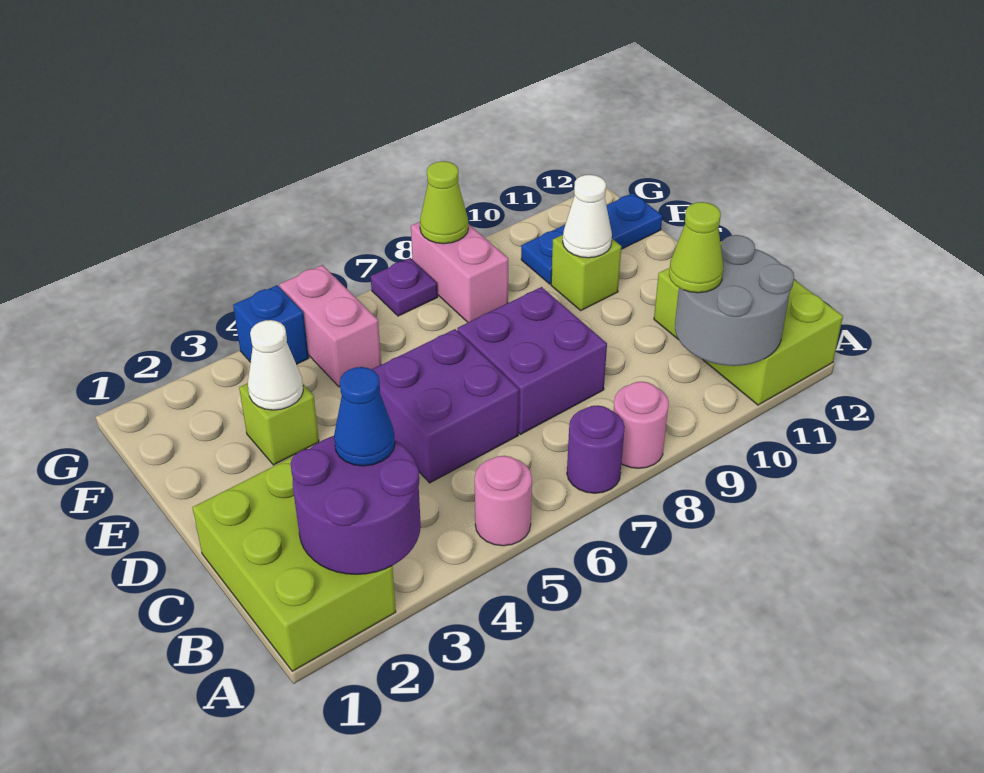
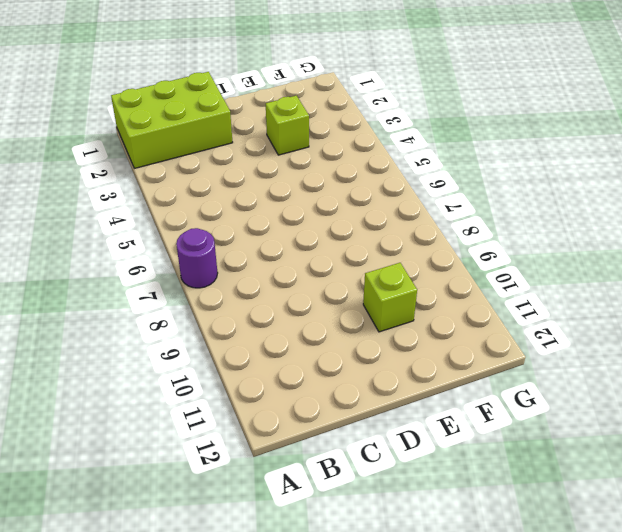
none -> pink 1x1 round brick [475,456,532,546]
none -> pink 1x1 round brick [613,382,669,468]
none -> lime 2x3 brick [654,242,843,405]

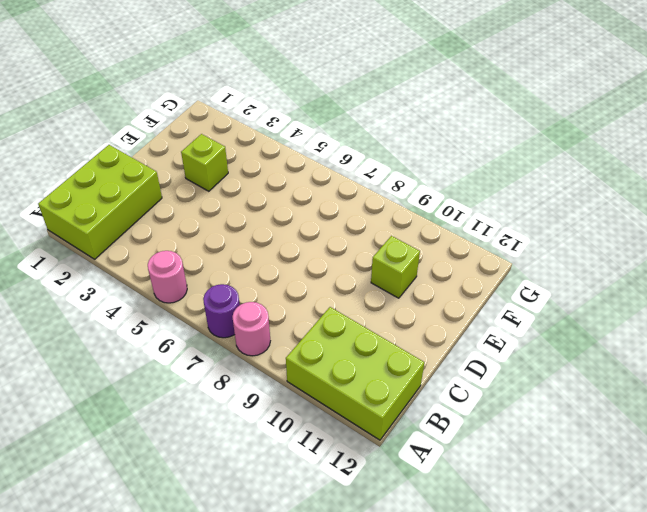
lime 2x3 brick [286,307,424,440] -> lime 2x3 brick turned to [654,242,843,405]
none -> purple 2x2 brick [372,329,519,483]
none -> purple 2x2 brick [457,287,607,434]
none -> pink 1x2 brick [280,265,381,387]

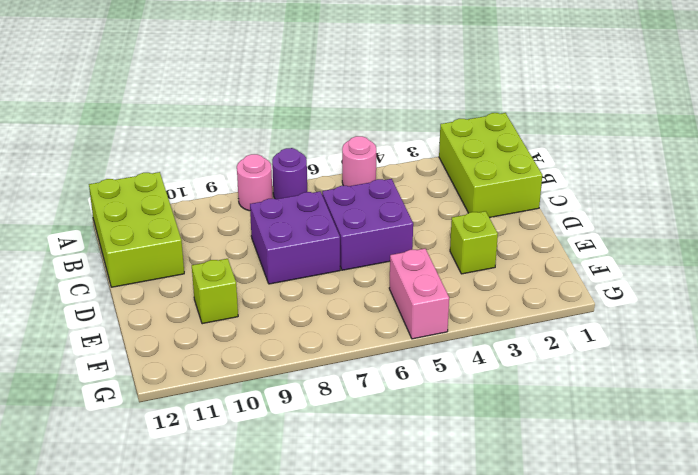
none -> pink 1x2 brick [411,222,508,322]
none -> blue 1x3 plate [521,193,662,284]
none -> blue 1x1 brick [233,285,309,364]

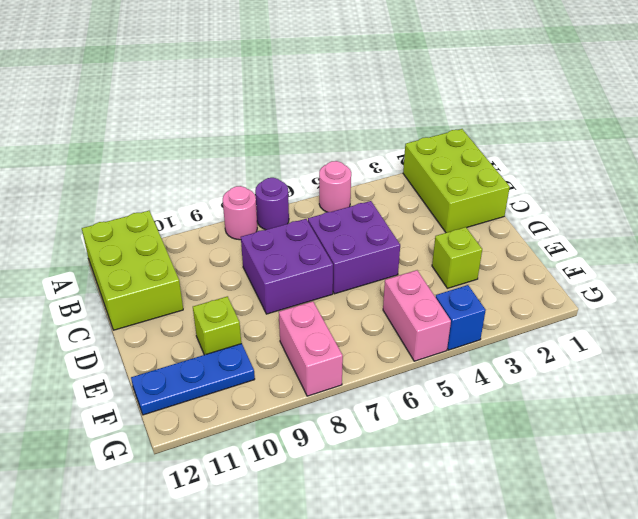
none -> purple 1x1 plate [371,258,438,316]
none -> purple 2x2 round brick [290,436,421,574]
none -> grey 2x2 round brick [675,235,794,366]

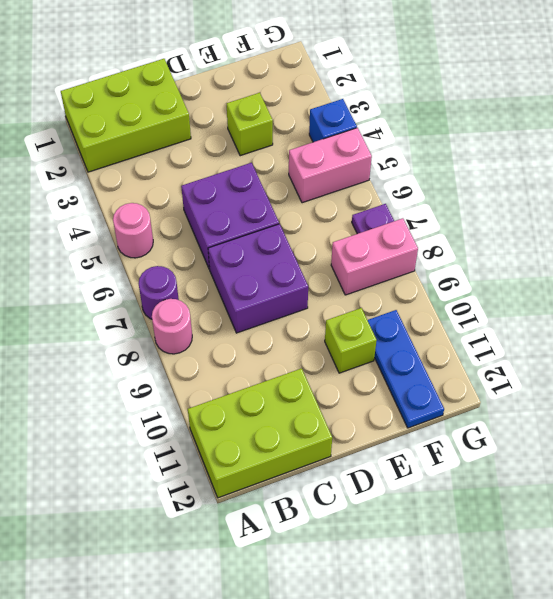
none -> purple 2x2 round brick [290,436,421,574]
none -> grey 2x2 round brick [675,235,794,366]
none -> white 1x1 cone [248,320,303,410]

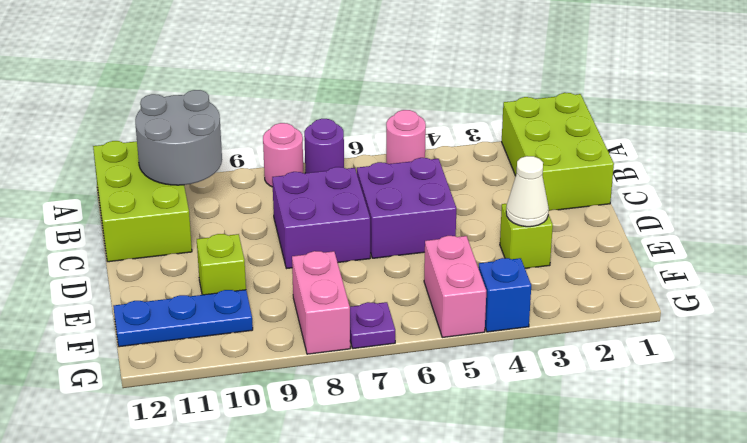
none -> purple 2x2 round brick [290,436,421,574]
none -> white 1x1 cone [563,175,612,258]
none -> lime 1x1 cone [420,161,468,244]

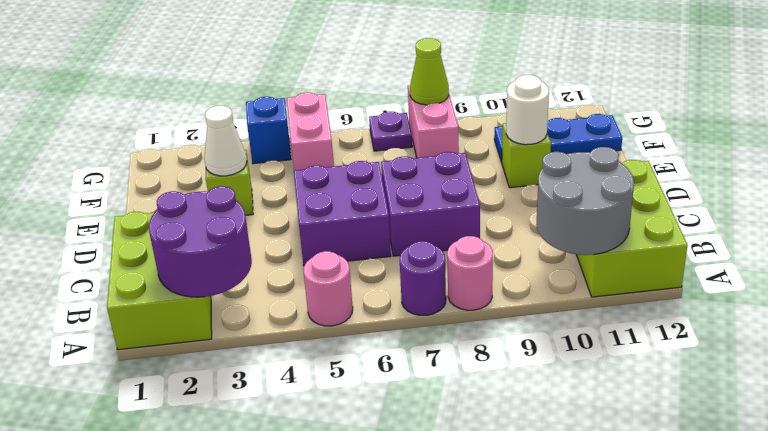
white 1x1 round brick [506,75,549,145] -> white 1x1 cone [563,175,612,258]
none -> blue 1x1 cone [334,367,395,466]
none -> lime 1x1 cone [669,202,723,293]

